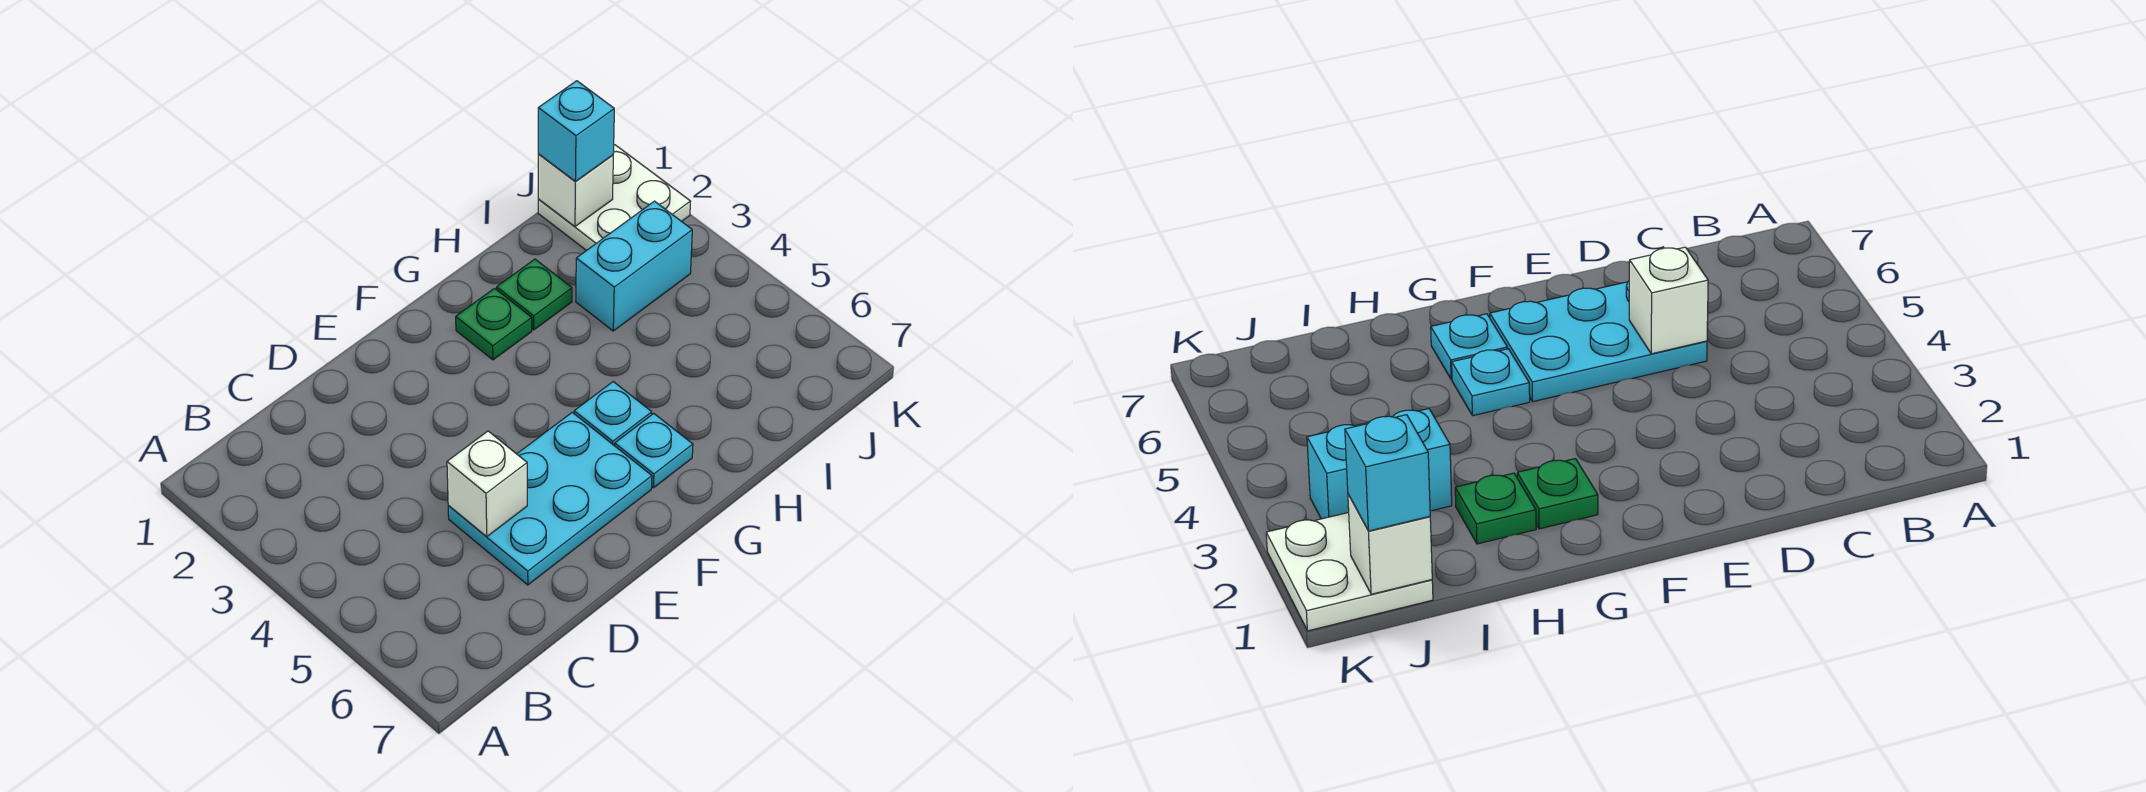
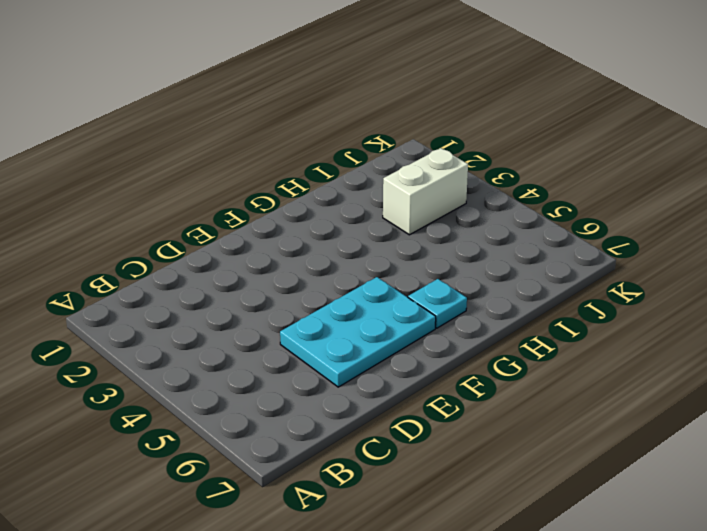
white 1x2 brick [383,148,468,235] -> cyan 1x2 brick [576,201,692,331]
none -> green 1x1 plate [456,288,532,360]
none -> cyan 1x1 plate [574,382,652,446]

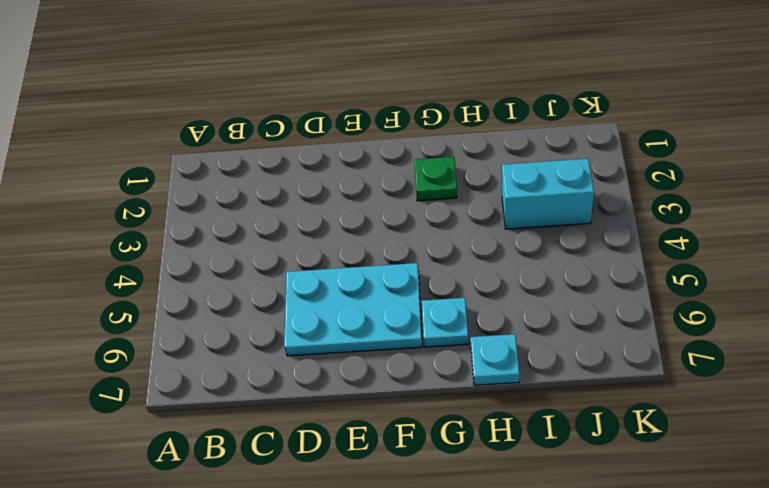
cyan 1x1 plate [471,334,520,385] -> cyan 1x1 plate moved to [574,382,652,446]
none -> green 1x1 plate [497,259,572,330]
none -> white 2x2 plate [538,145,691,251]

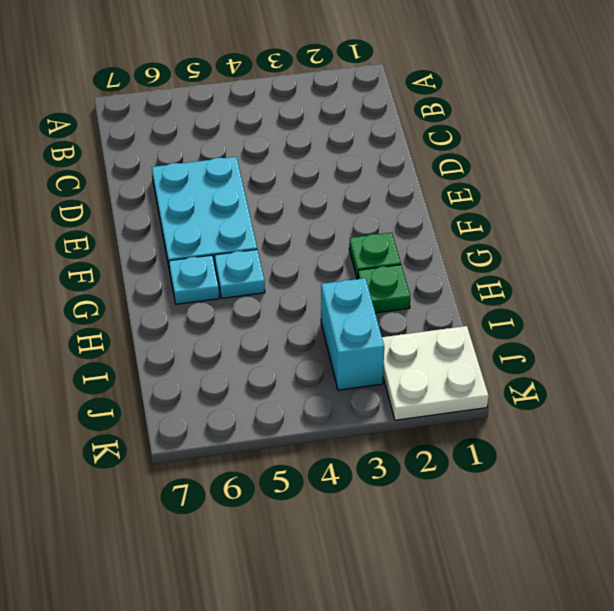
none -> white 1x1 brick [447,431,527,537]
none -> white 1x1 brick [538,154,613,226]

